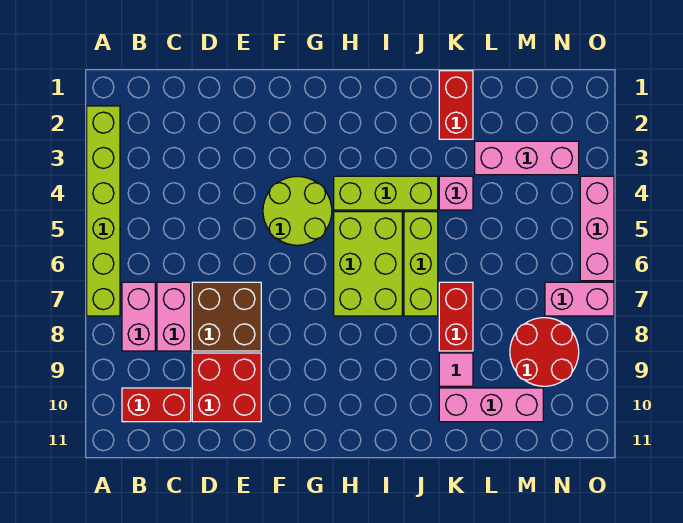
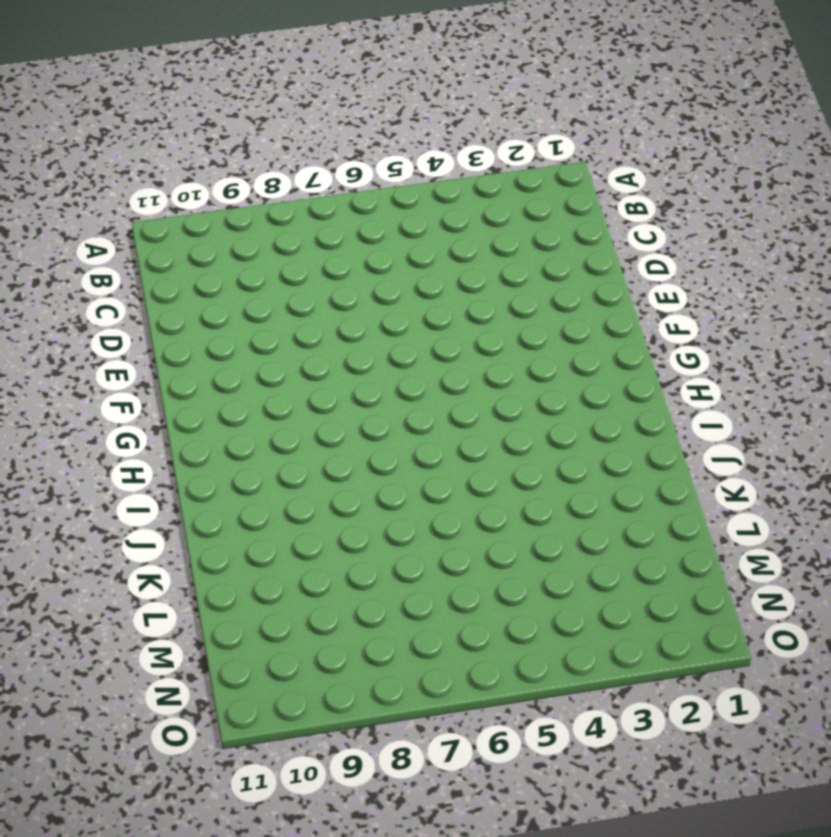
none -> lime 1x6 brick [87,106,120,316]
none -> pink 1x2 brick [122,282,155,351]
none -> red 1x2 brick [122,388,191,422]

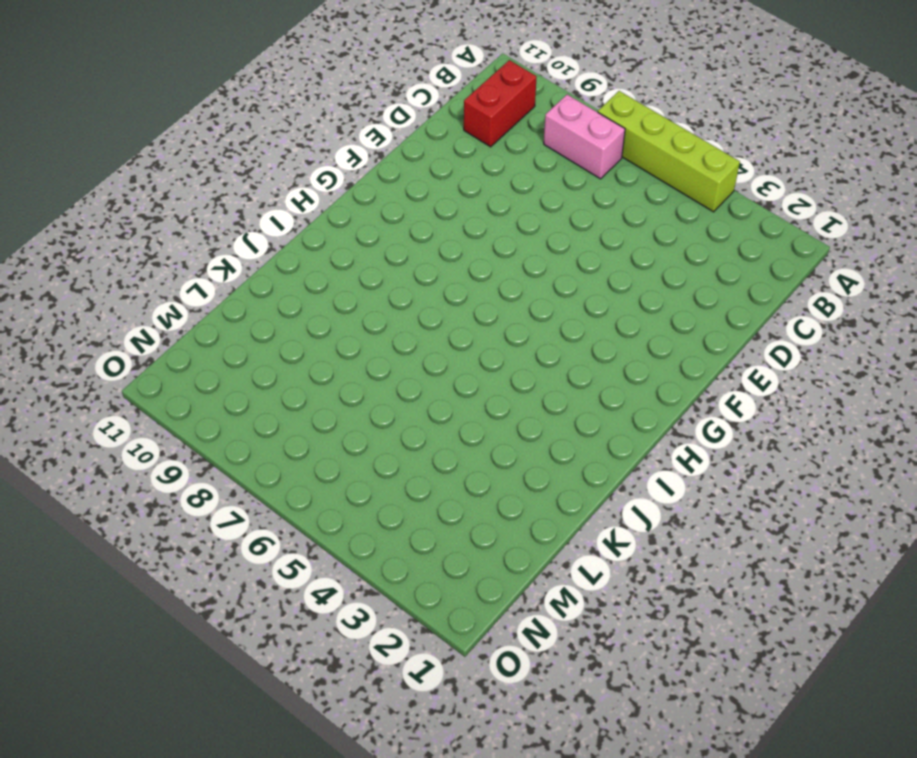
lime 1x4 brick [598,91,740,212] -> lime 1x6 brick [87,106,120,316]
none -> pink 1x2 brick [157,282,191,351]
none -> brown 2x2 brick [192,282,261,351]
none -> red 2x2 brick [192,353,261,422]

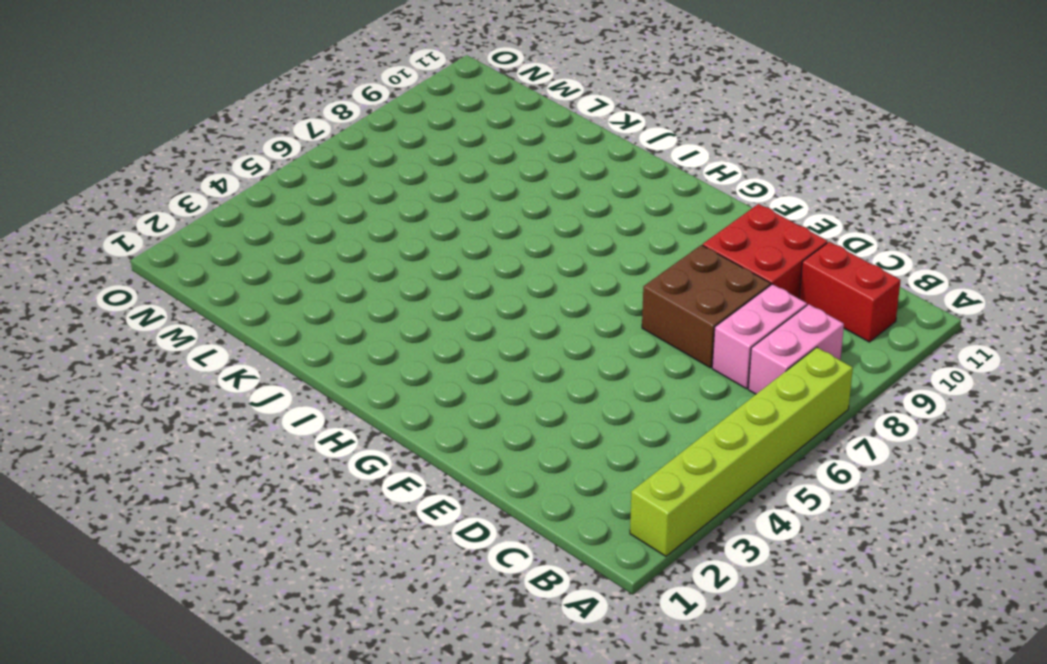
none -> lime 2x2 round brick [263,176,332,245]
none -> lime 1x3 brick [334,176,438,210]
none -> lime 2x3 brick [334,212,402,316]

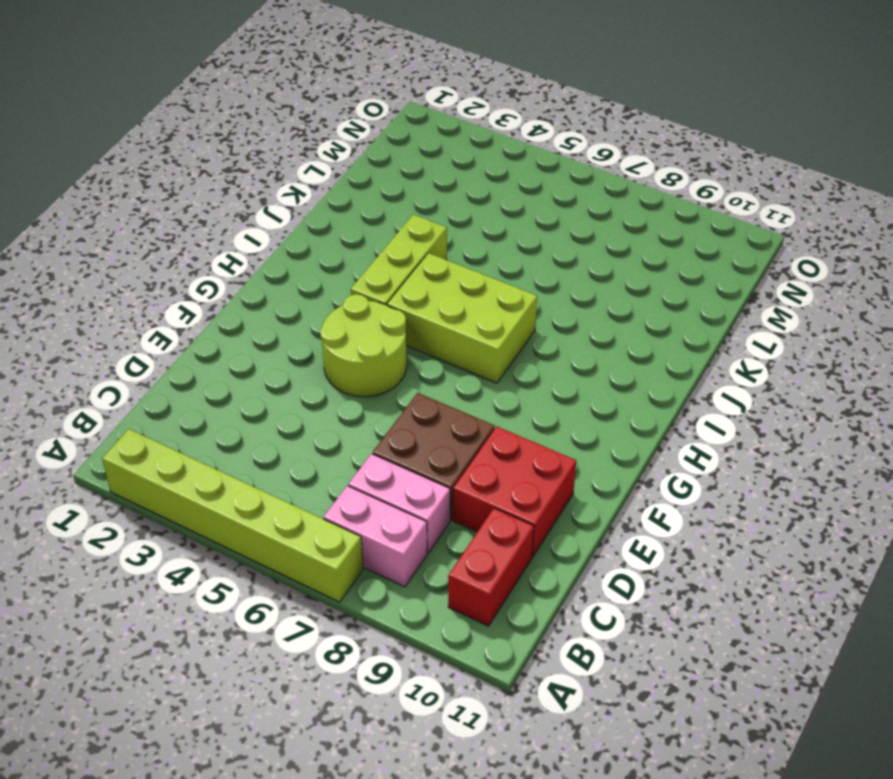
none -> lime 1x3 brick [404,212,438,316]
none -> red 1x2 brick [439,71,473,139]
none -> pink 1x1 brick [439,176,473,210]

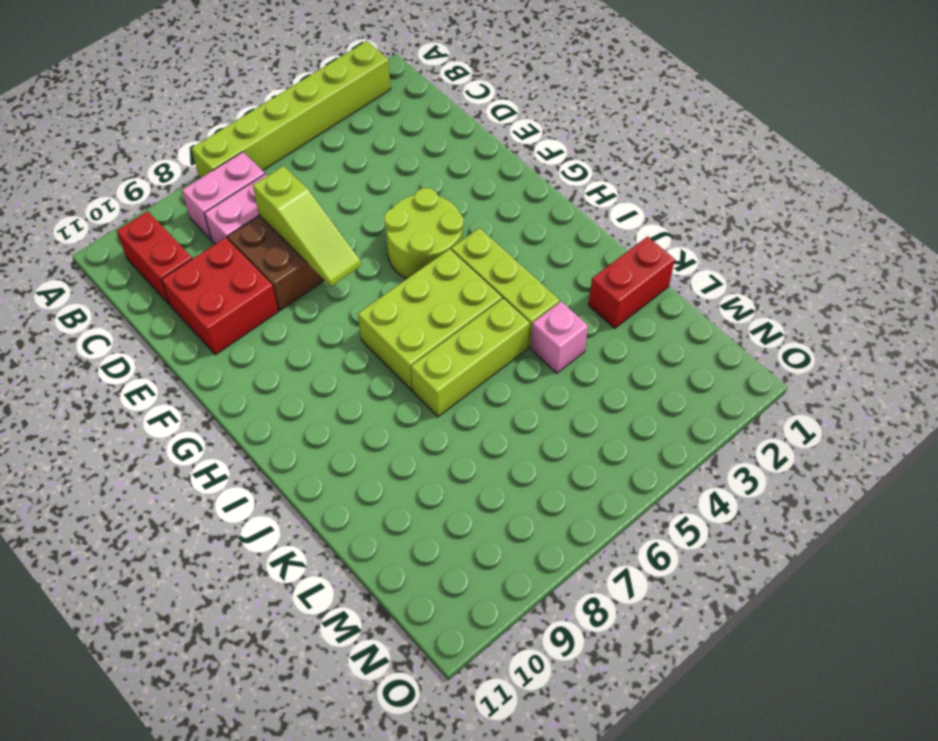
lime 1x3 slope [253,166,361,286] -> none
none -> red 1x2 brick [439,282,473,351]
none -> pink 1x1 tile [439,353,473,386]
none -> pink 1x3 brick [439,388,543,422]

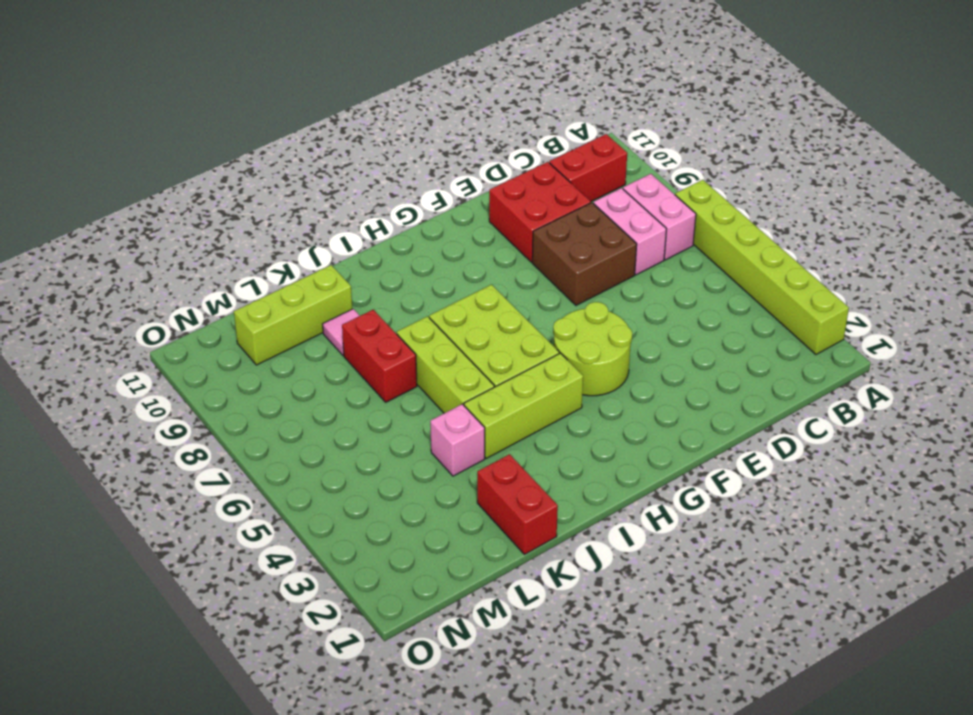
lime 1x3 brick [234,265,352,365] -> pink 1x3 brick [439,388,543,422]
none -> pink 1x3 brick [475,141,579,175]
none -> red 2x2 round brick [510,318,579,386]
none -> pink 1x2 brick [545,282,614,316]

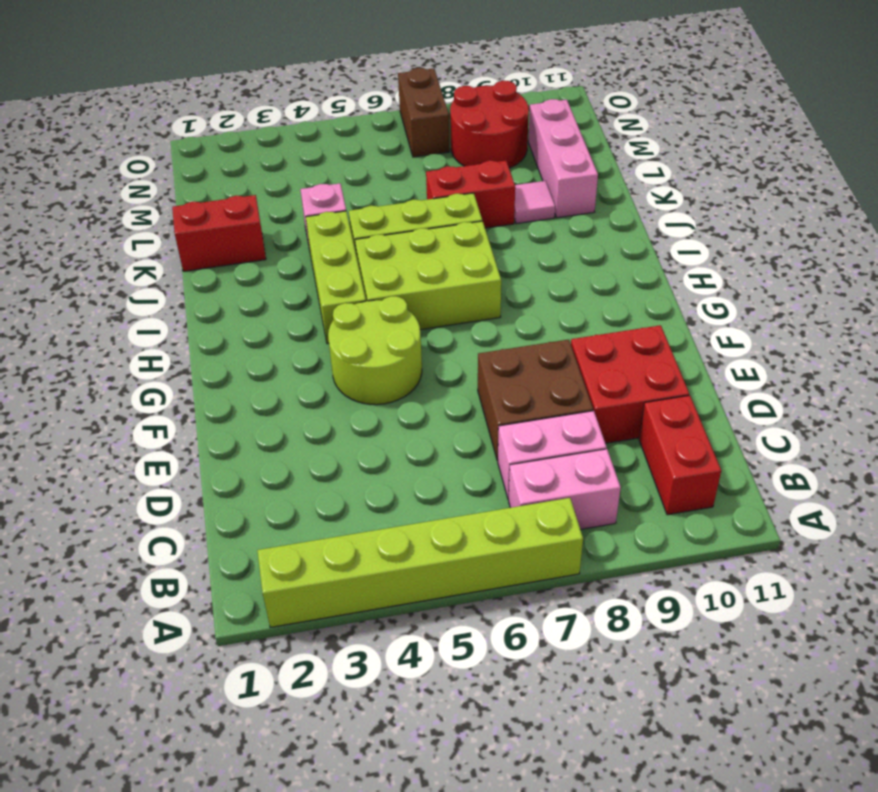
brown 1x2 brick [398,68,450,157] -> pink 1x2 brick [545,282,614,316]
none -> pink 1x3 brick [475,141,579,175]
none -> pink 1x3 brick [580,176,614,281]

